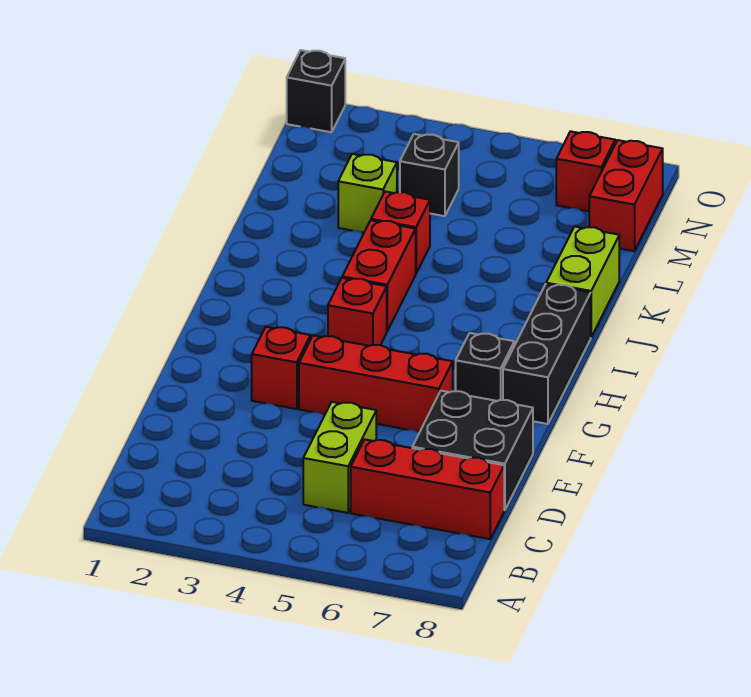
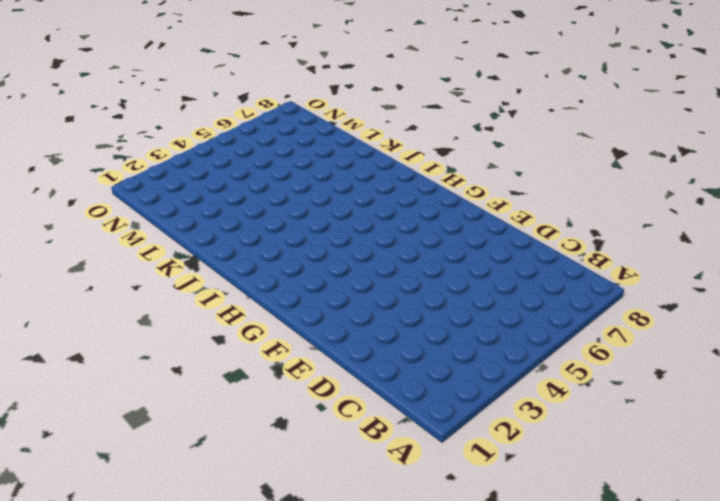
none -> lime 1x2 brick [303,402,376,513]
none -> red 1x3 brick [351,439,504,539]
none -> black 2x2 brick [412,391,533,510]

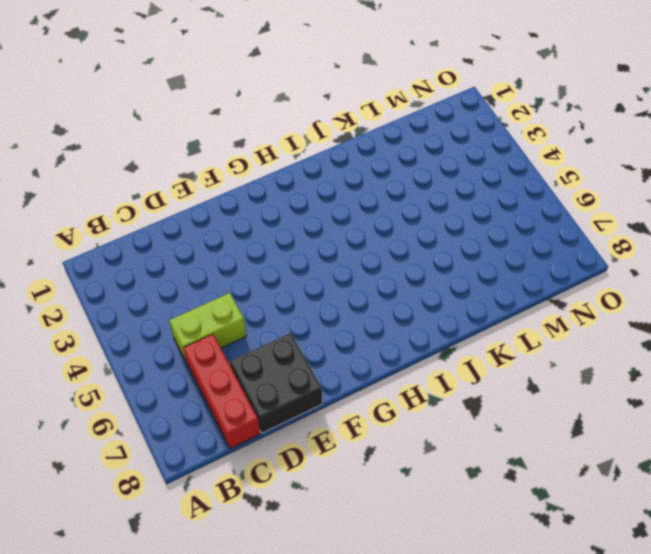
none -> red 1x1 brick [252,327,311,409]
none -> red 1x3 brick [299,336,453,432]
none -> black 1x1 brick [456,333,514,401]

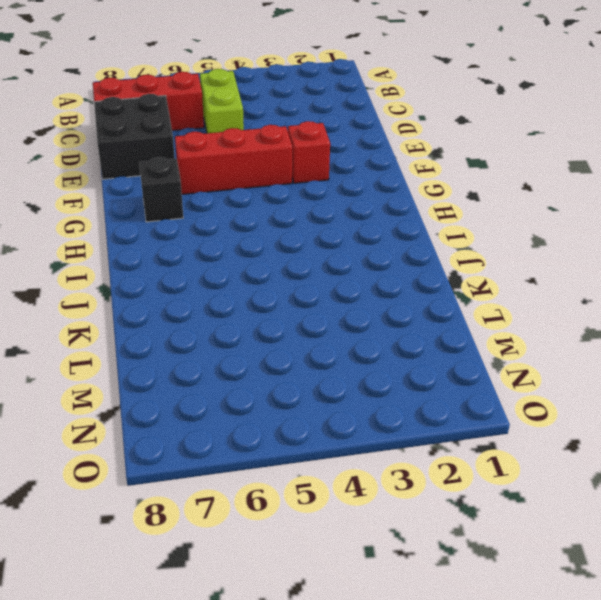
none -> black 1x3 brick [503,284,591,424]
none -> red 1x1 brick [328,278,387,346]
none -> red 1x2 brick [342,220,416,331]

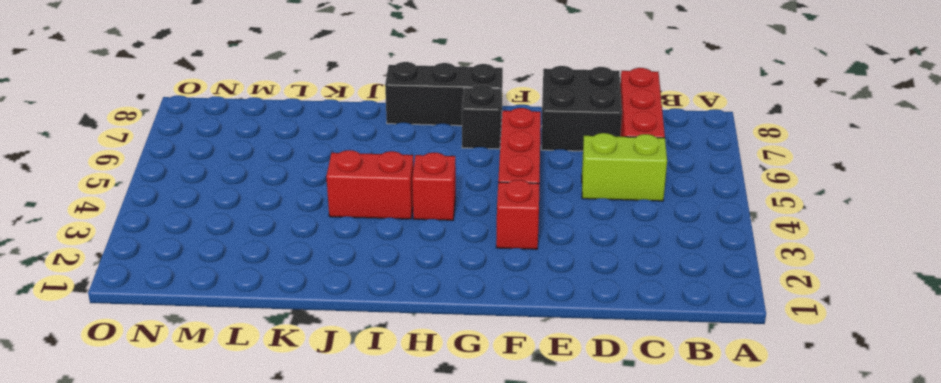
none -> lime 1x2 brick [546,227,619,337]
none -> red 1x1 brick [371,192,430,273]
none -> lime 1x1 brick [338,154,397,233]

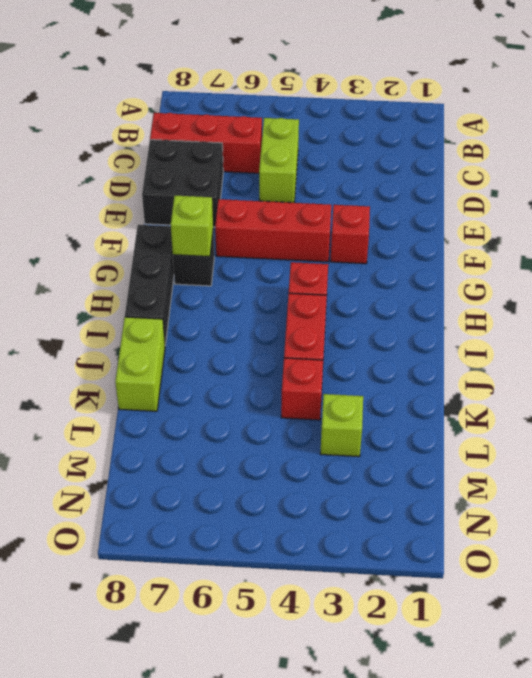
lime 1x1 brick [171,196,213,257] -> none
none -> black 1x1 brick [400,134,459,216]
none -> red 1x2 brick [589,140,663,251]
none -> red 1x1 brick [556,131,615,211]

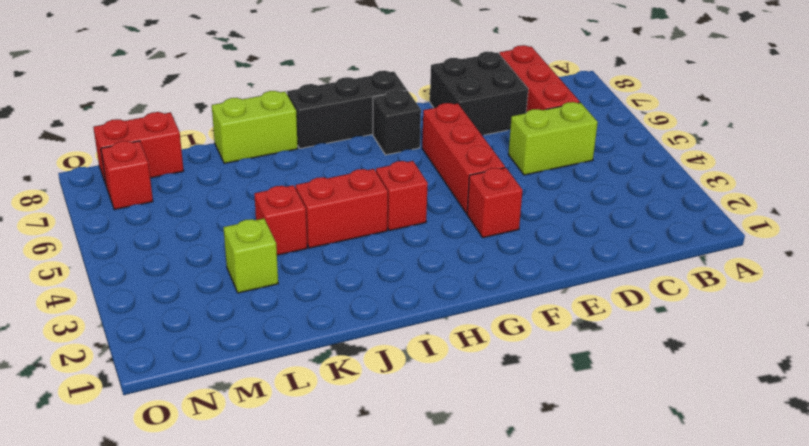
none -> black 1x1 brick [400,134,459,216]
none -> black 1x1 brick [287,50,345,132]

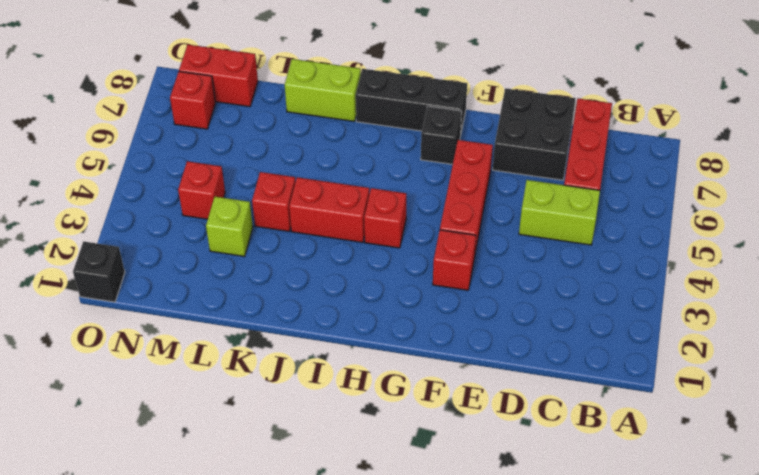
red 1x1 brick [178,161,225,219] -> black 1x1 brick [400,134,459,216]

